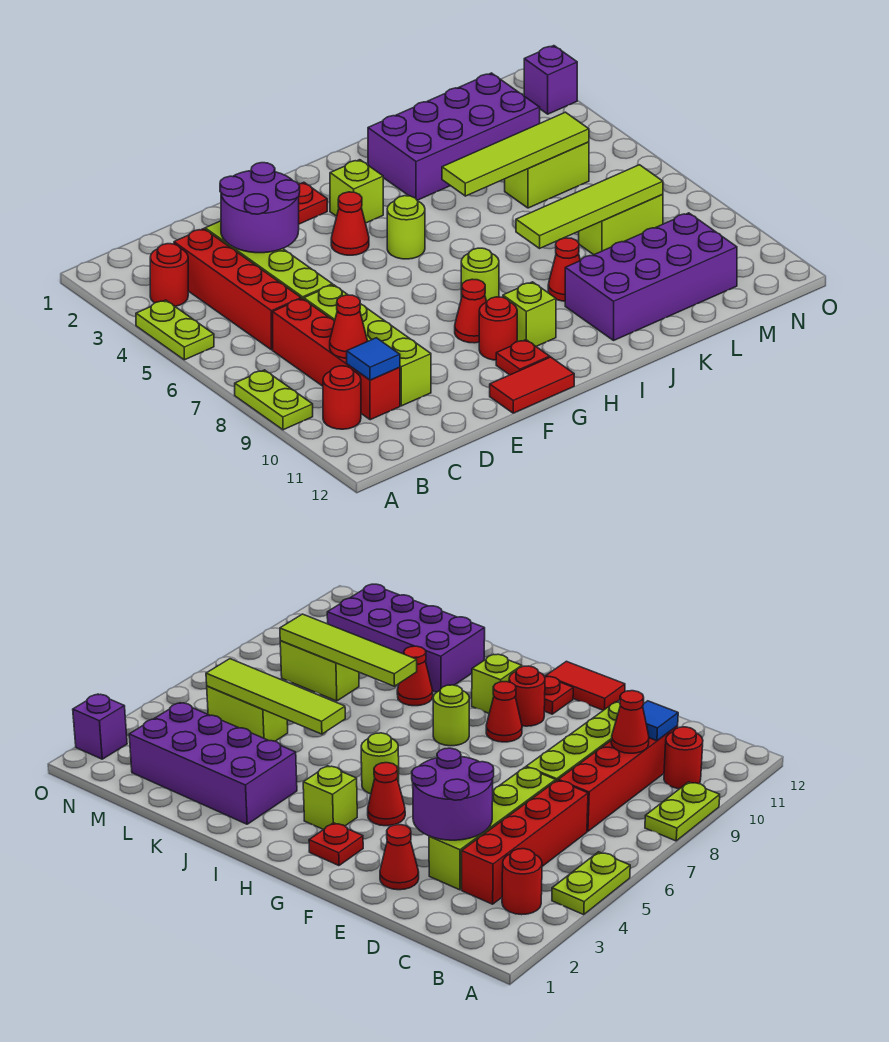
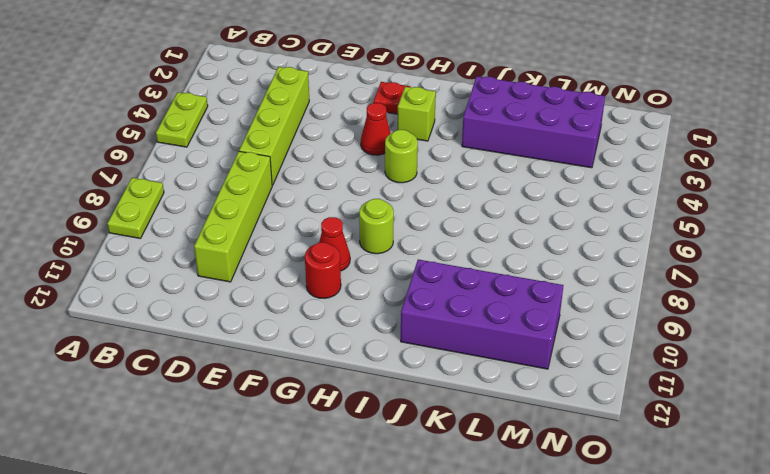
none -> red 1x1 round brick [150,244,188,306]
none -> red 1x1 round brick [323,366,361,429]
none -> red 1x4 brick [174,229,301,350]
none -> red 1x4 brick [273,298,400,420]

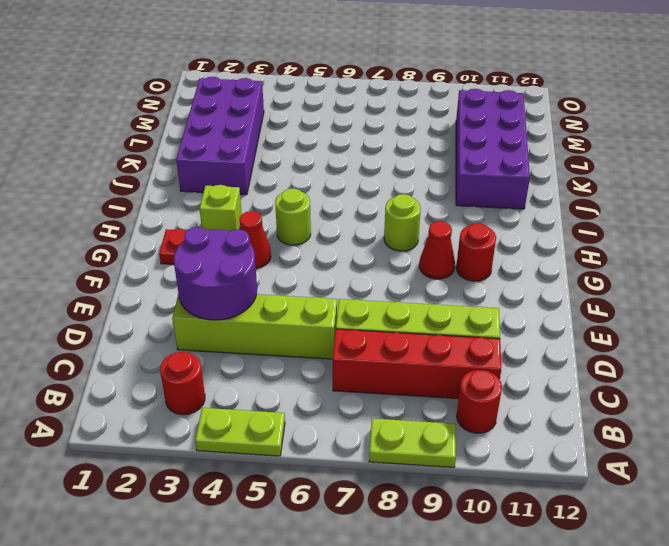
none -> red 1x4 brick [174,229,301,350]
none -> red 1x1 cone [380,825,419,890]
none -> red 1x2 tile [490,357,574,413]
none -> red 1x1 plate [496,340,550,375]

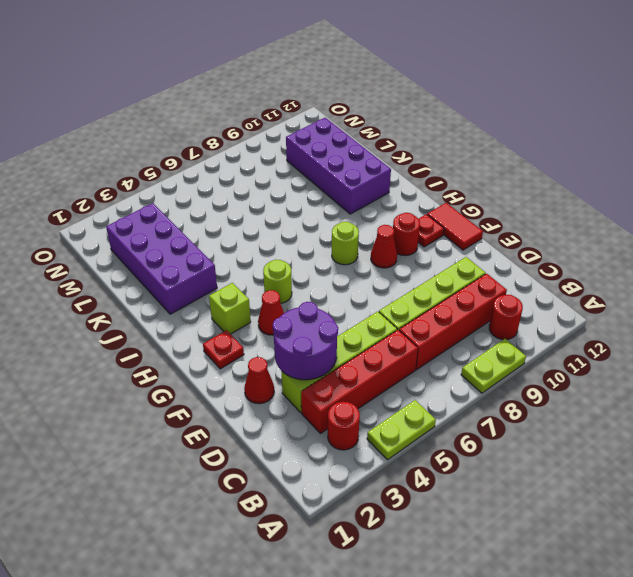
none -> lime 1x1 brick [503,282,556,346]
none -> red 1x1 cone [548,238,580,301]
none -> lime 1x2 brick [505,142,589,208]
none -> lime 1x2 brick [579,195,663,255]

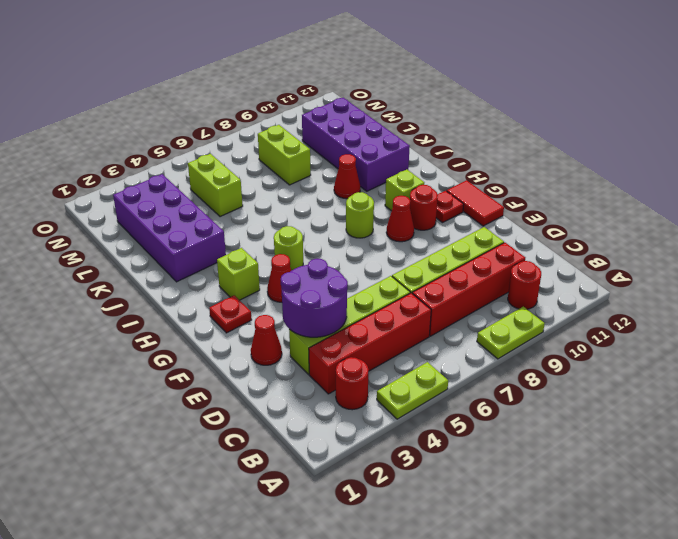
none -> purple 1x1 brick [524,46,577,114]
none -> red 1x1 cone [330,295,367,358]
none -> blue 1x1 tile [347,338,400,380]
none -> lime 1x4 tile [442,112,589,196]

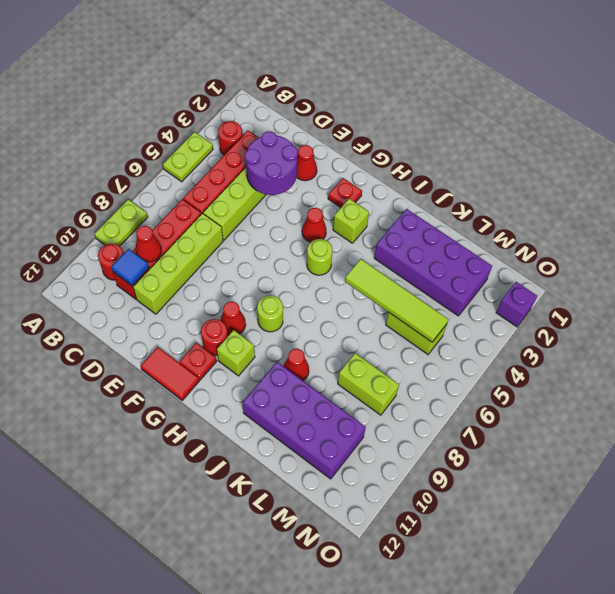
none -> lime 1x4 tile [516,165,663,248]

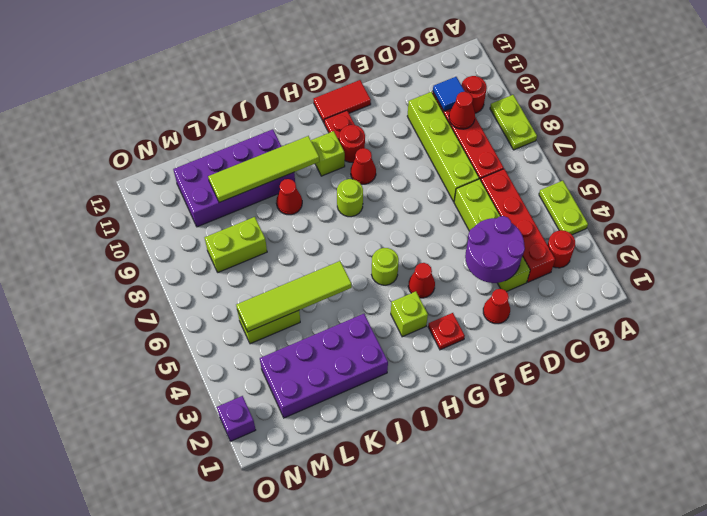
lime 1x4 tile [208,136,319,202] -> lime 1x4 tile moved to [516,165,663,248]

